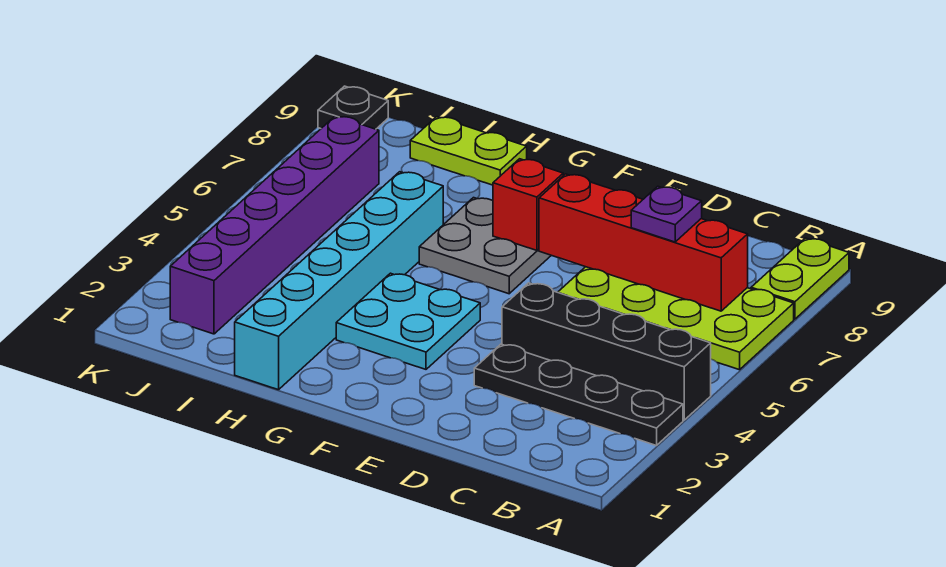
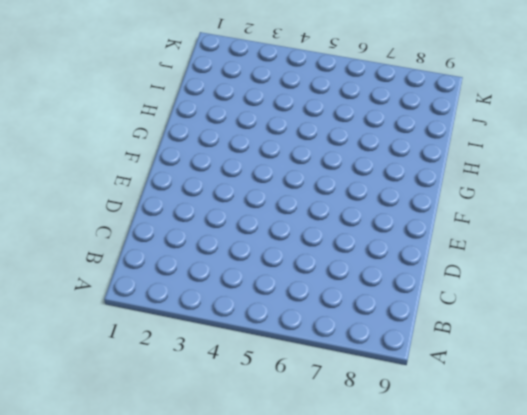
none -> black 1x4 plate [474,344,683,446]
none -> black 1x4 brick [502,283,711,420]
none -> lime 2x4 plate [558,267,794,370]

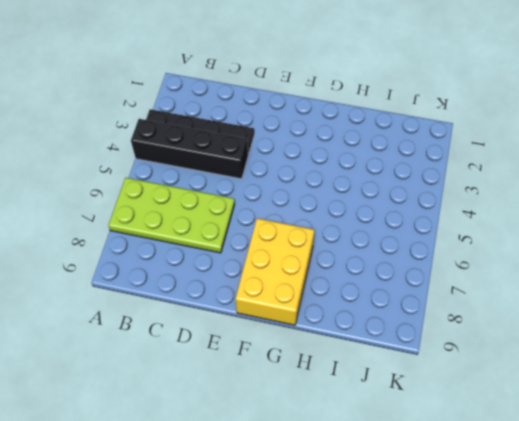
yellow 2x3 brick [235,218,314,325] -> grey 2x2 plate [419,198,551,294]
none -> lime 1x2 plate [751,238,849,319]
none -> cyan 2x2 plate [336,273,480,369]
none -> cyan 1x6 brick [235,172,443,390]

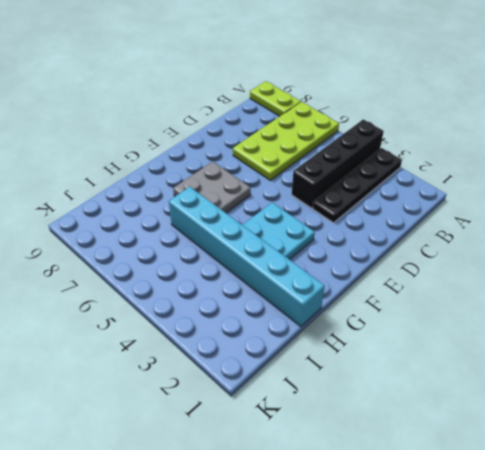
none -> lime 1x2 plate [410,117,527,185]
none -> purple 1x6 brick [170,116,379,334]
none -> black 1x1 plate [318,86,388,129]

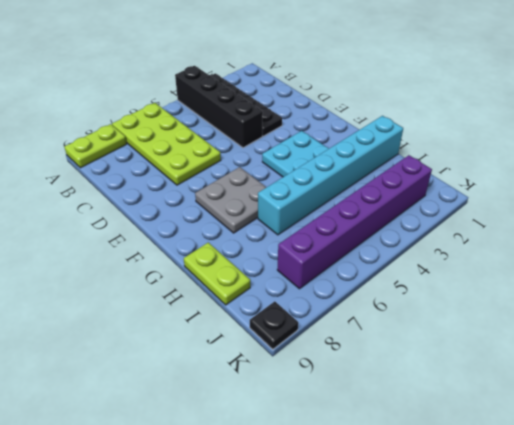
none -> red 1x4 brick [539,174,748,311]
none -> red 1x1 brick [493,159,563,250]
none -> purple 1x1 plate [631,186,702,242]

